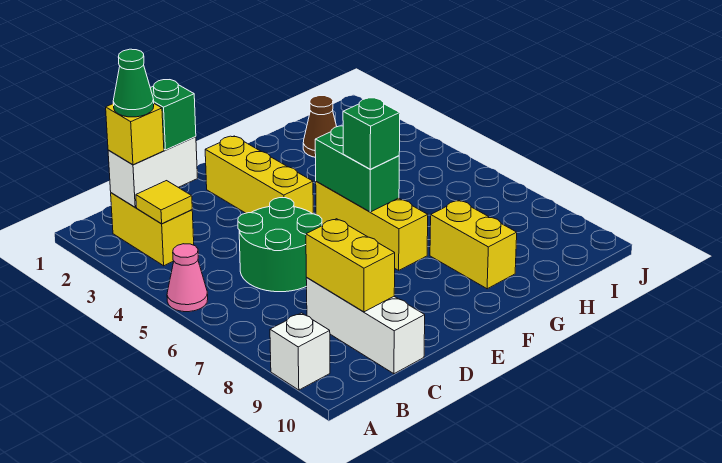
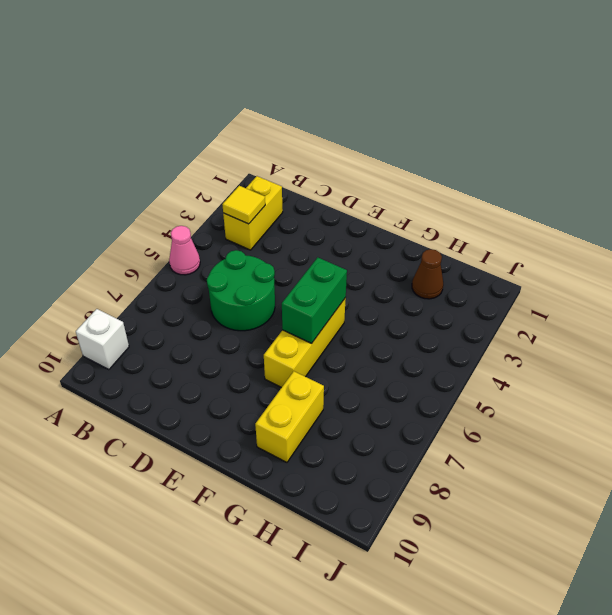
none -> white 1x3 brick [306,278,425,374]
none -> yellow 1x3 brick [205,136,313,214]
none -> white 1x2 brick [108,137,198,207]

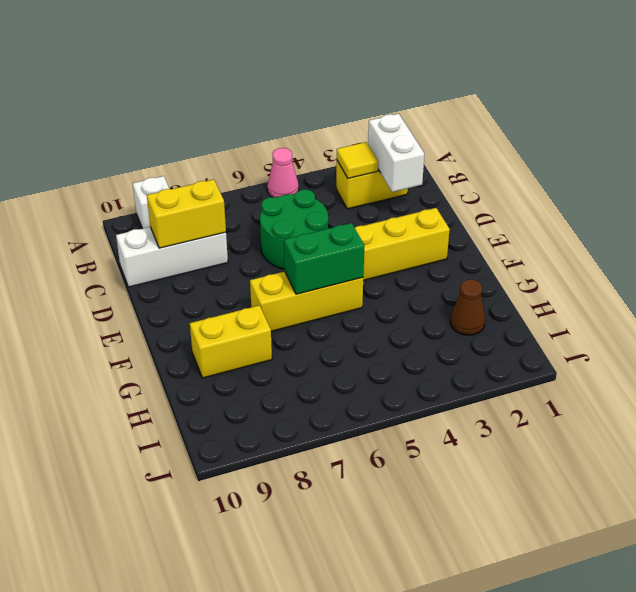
none -> yellow 1x1 brick [106,104,164,165]
none -> green 1x1 brick [150,80,196,150]
none -> green 1x1 brick [343,98,400,169]

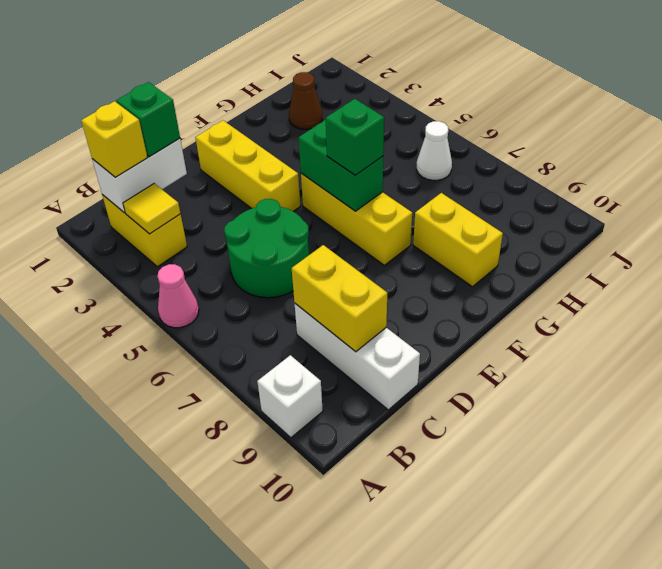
white 1x1 cone [417,121,452,180] -> none
none -> green 1x1 cone [113,49,154,117]

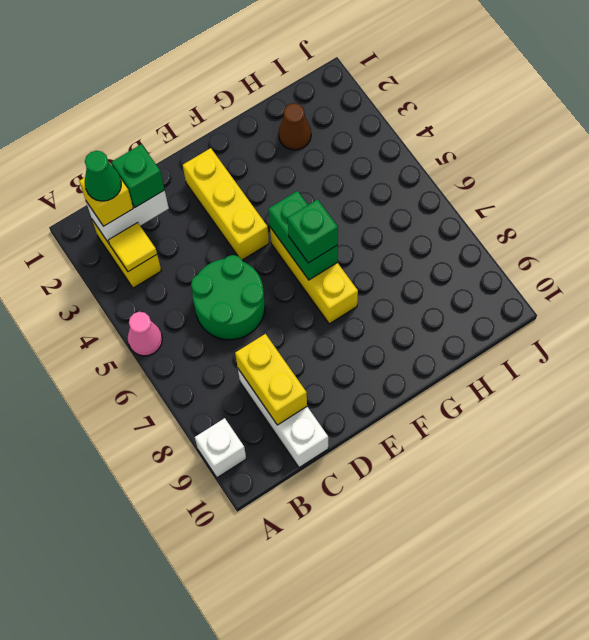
none -> yellow 1x2 brick [430,200,517,289]

